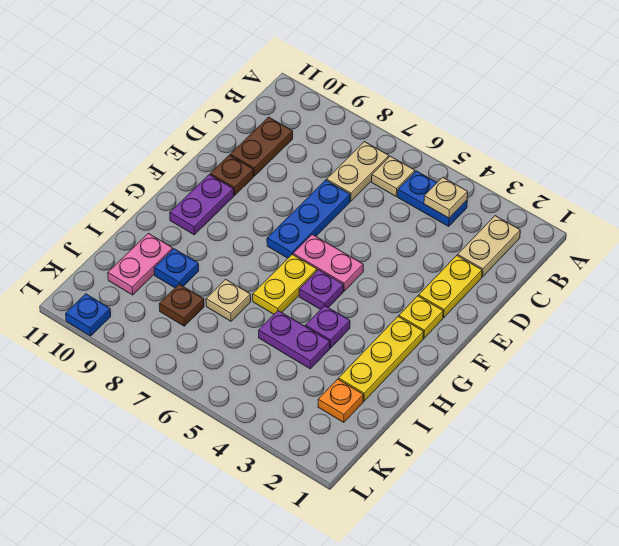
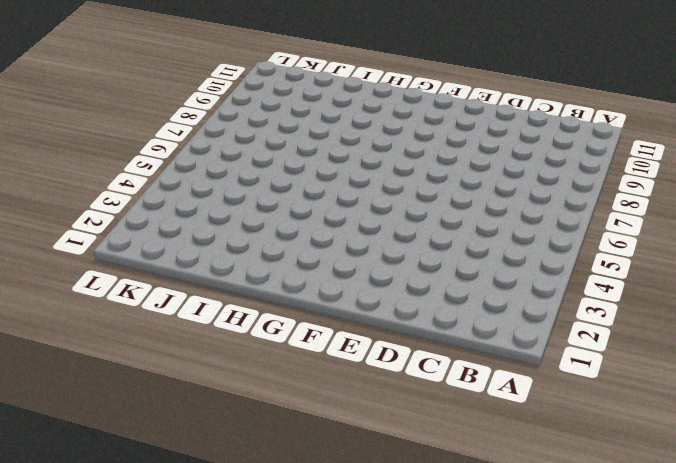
none -> tan 1x2 plate [458,216,520,277]
none -> blue 1x2 plate [398,171,467,226]
none -> tan 1x1 plate [372,156,415,196]

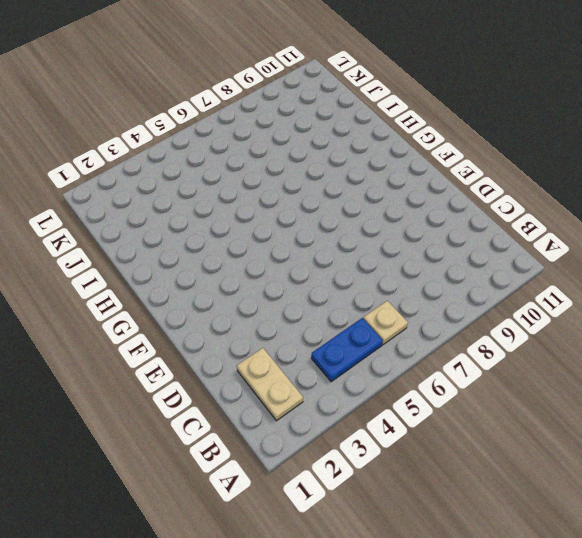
none -> tan 1x2 plate [327,142,389,201]
none -> brown 1x2 plate [230,117,293,176]
none -> yellow 1x2 plate [419,256,482,318]

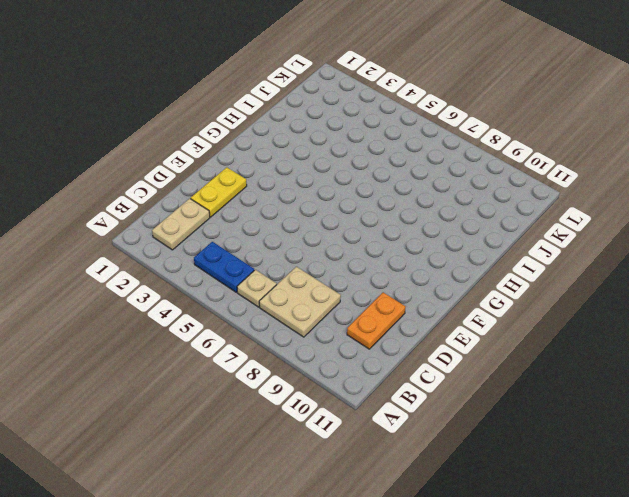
tan 2x2 plate [259,267,341,337] -> tan 1x2 plate [327,142,389,201]
orange 1x2 plate [347,292,405,349] -> brown 1x2 plate [230,117,293,176]
none -> blue 1x3 plate [267,180,350,258]
none -> brown 1x1 plate [210,155,254,196]
none -> yellow 1x1 plate [399,296,443,338]

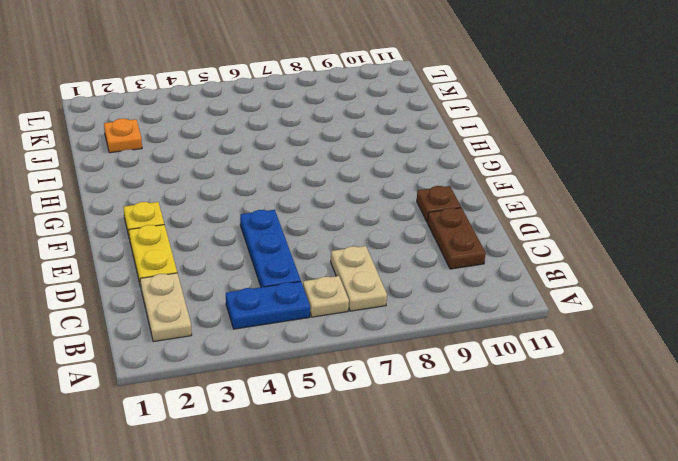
blue 1x3 plate [240,210,301,287] -> blue 1x3 plate moved to [267,180,350,258]
none -> pink 1x2 plate [293,235,363,291]
none -> purple 1x2 plate [170,175,234,235]
none -> yellow 1x3 plate [339,317,424,401]

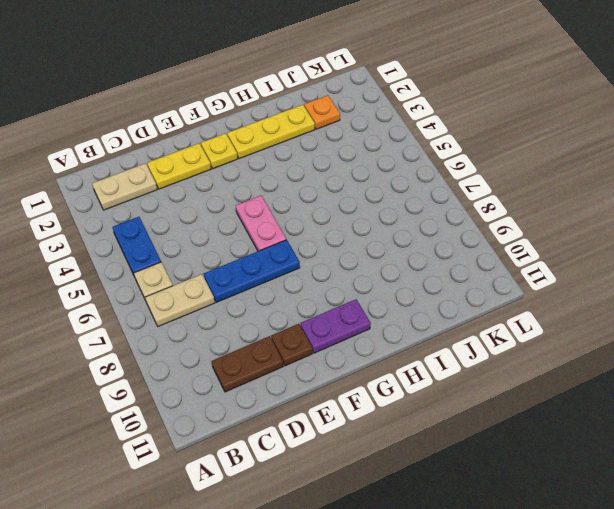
none -> purple 1x1 plate [299,270,343,310]
none -> yellow 1x2 plate [253,254,317,314]
none -> purple 1x1 plate [305,306,350,348]

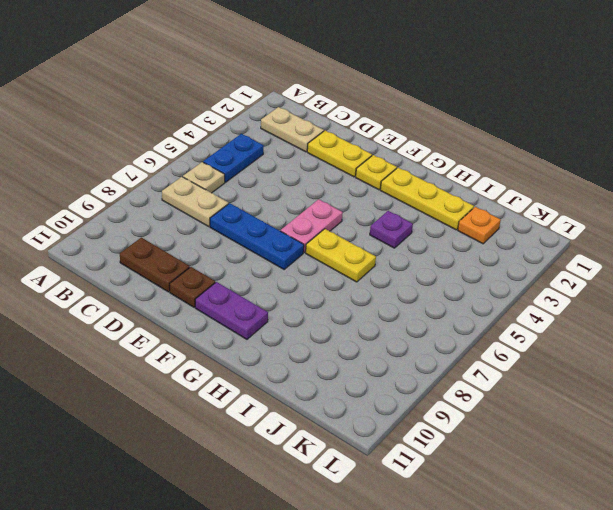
none -> purple 1x1 plate [299,270,343,310]
none -> purple 1x2 plate [259,311,330,369]
none -> tan 1x1 plate [206,279,251,321]

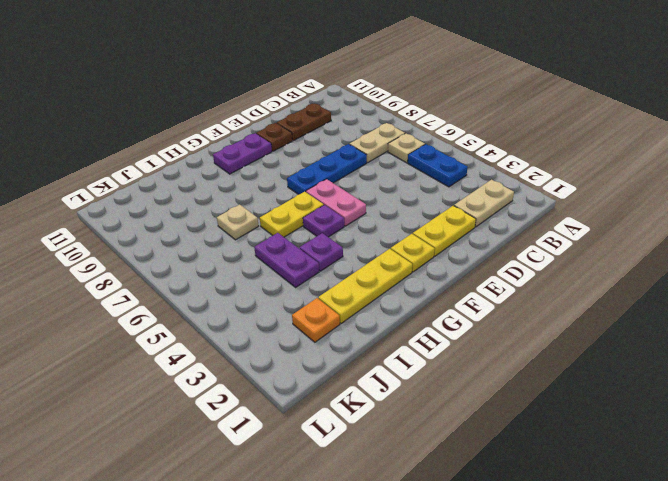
none -> blue 1x1 plate [154,249,199,288]
none -> pink 1x2 plate [108,233,173,295]
none -> brown 1x1 plate [159,284,204,326]

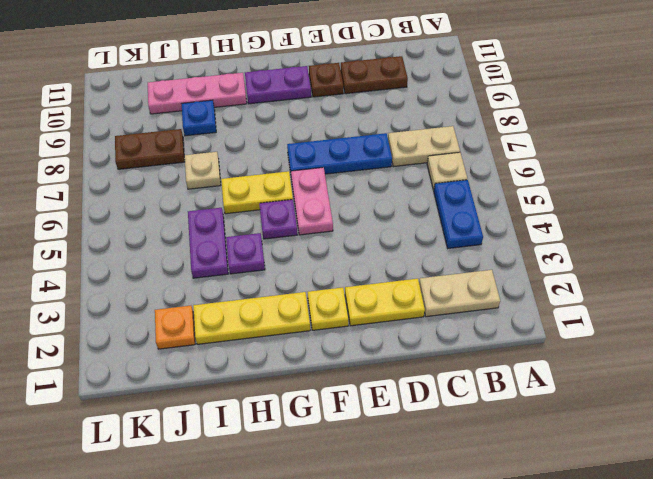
pink 1x3 plate [148,73,247,114] -> pink 1x2 plate [108,233,173,295]
brown 1x2 plate [115,129,185,169] -> brown 1x1 plate [159,284,204,326]
none -> blue 1x1 plate [66,294,111,336]
none -> tan 1x1 plate [424,177,468,218]

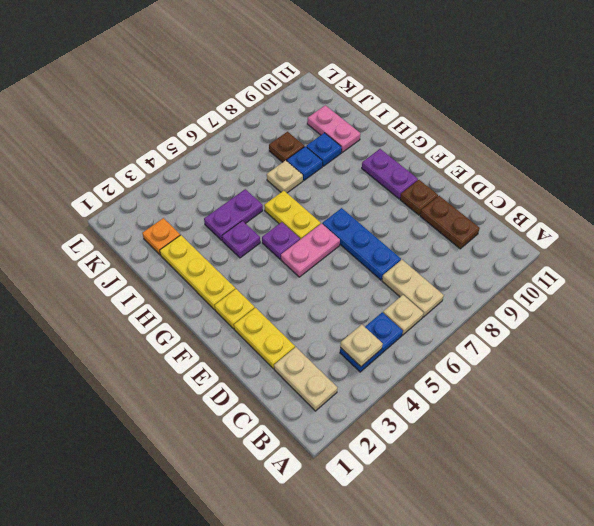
blue 1x1 plate [287,146,323,180] -> blue 1x1 plate moved to [66,294,111,336]

